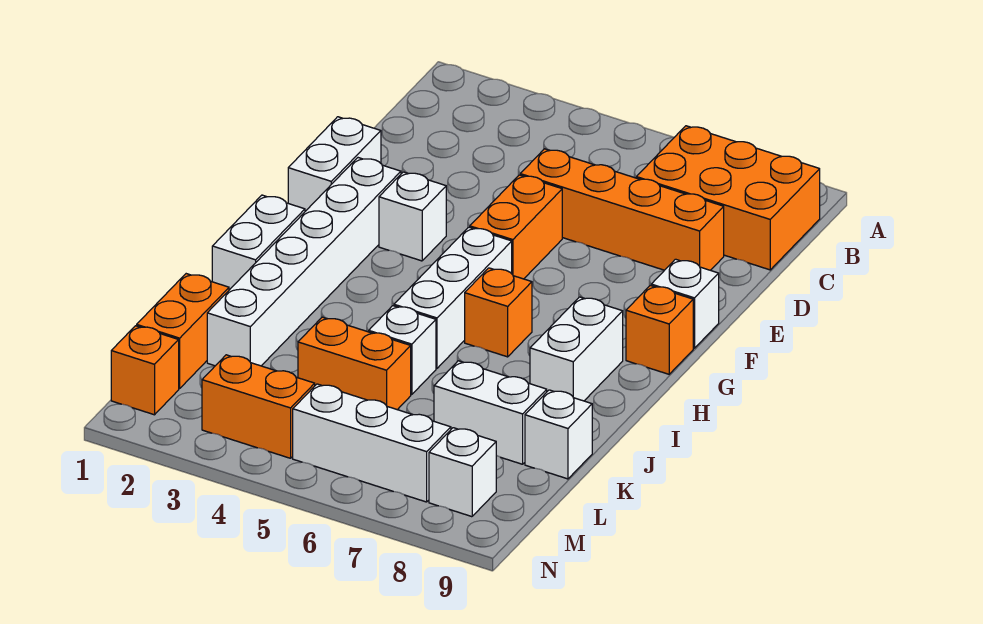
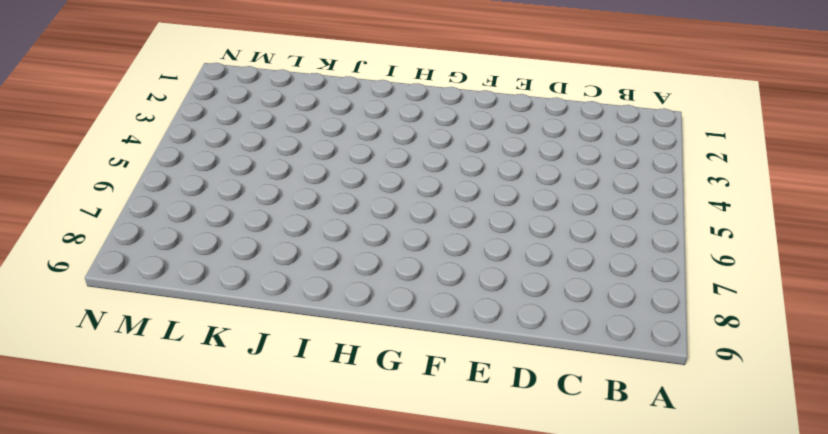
none -> orange 2x3 brick [636,126,820,270]
none -> orange 1x4 brick [520,149,724,270]
none -> white 1x2 brick [288,117,381,211]

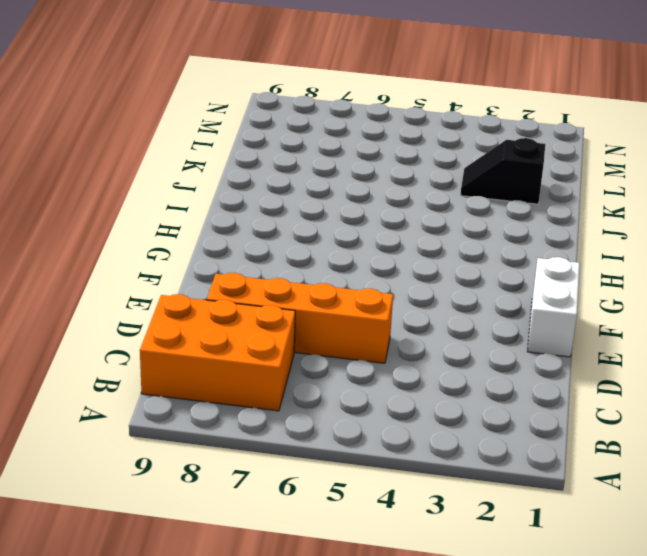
black 1x2 slope [461,138,545,204] -> white 1x6 brick [207,158,401,366]
none -> orange 1x2 brick [470,175,562,279]
none -> white 1x1 brick [379,172,446,261]
none -> white 1x1 brick [651,259,719,348]

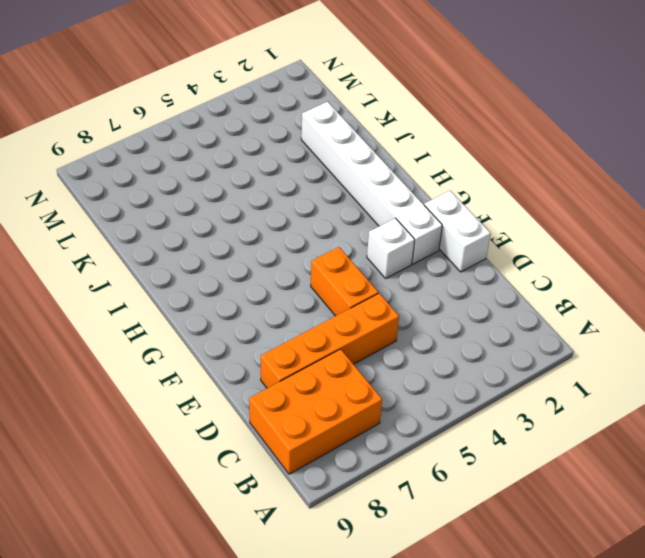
none -> white 1x1 brick [651,259,719,348]
none -> white 1x3 brick [394,227,512,368]
none -> orange 1x1 brick [626,285,693,374]

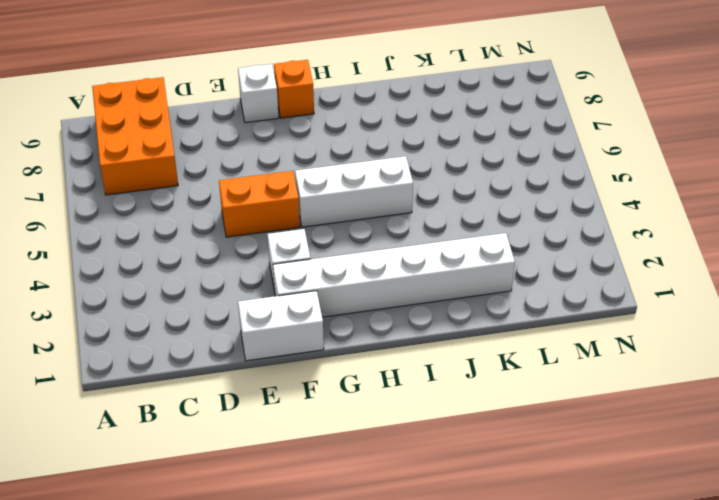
none -> orange 1x4 brick [520,149,724,270]
none -> white 1x2 brick [212,195,305,290]
none -> orange 1x1 brick [465,268,532,357]

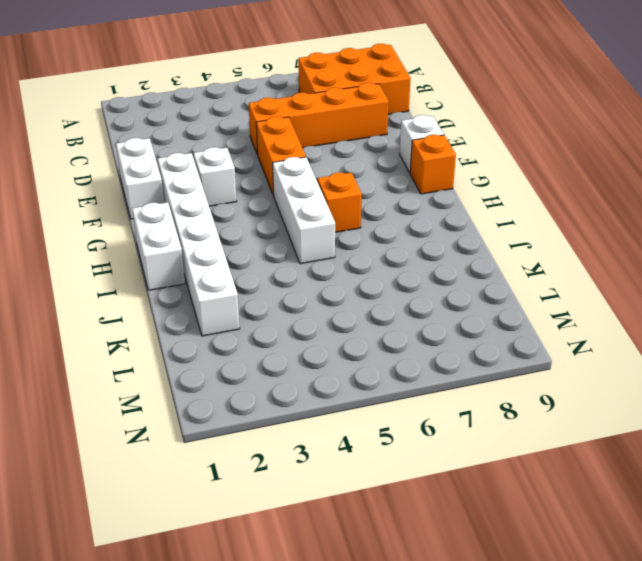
none -> white 1x2 brick [530,297,623,401]
none -> white 1x1 brick [369,306,436,395]
none -> orange 1x2 brick [137,274,229,389]

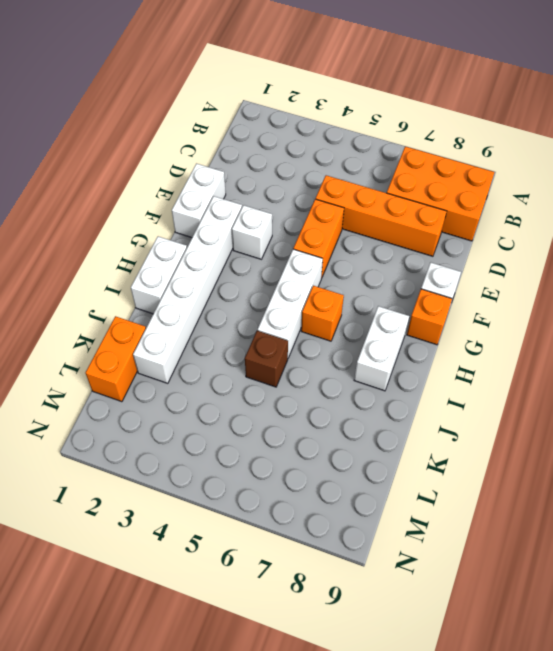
brown 1x1 brick [245,330,288,387] -> white 1x1 brick [369,306,436,395]
none -> orange 1x2 brick [298,317,411,410]
none -> white 1x2 brick [434,361,547,464]
none -> white 1x1 brick [525,390,592,479]

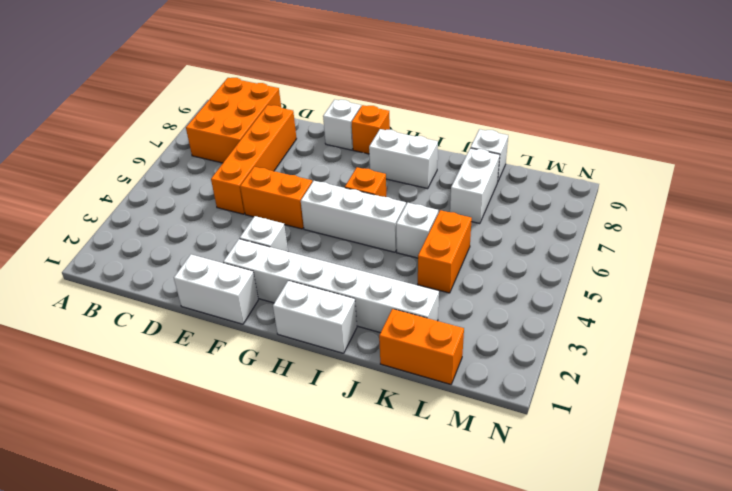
none -> orange 1x1 brick [111,326,179,415]
none -> orange 1x2 brick [202,355,315,458]
none -> white 1x3 brick [293,384,451,502]

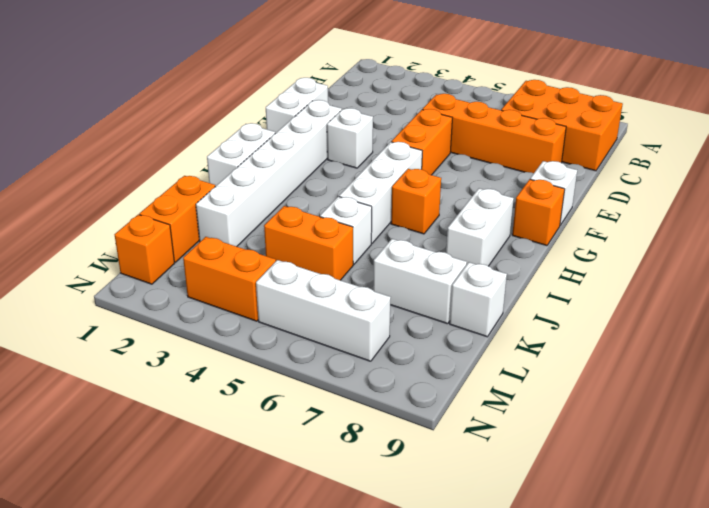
none -> white 1x1 brick [429,428,496,517]

